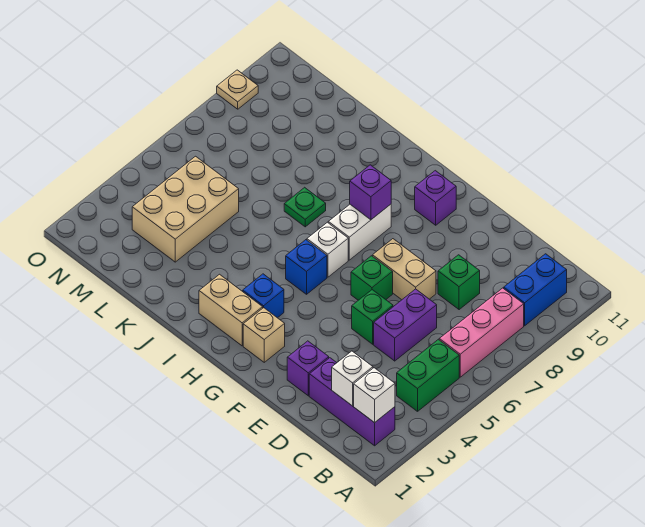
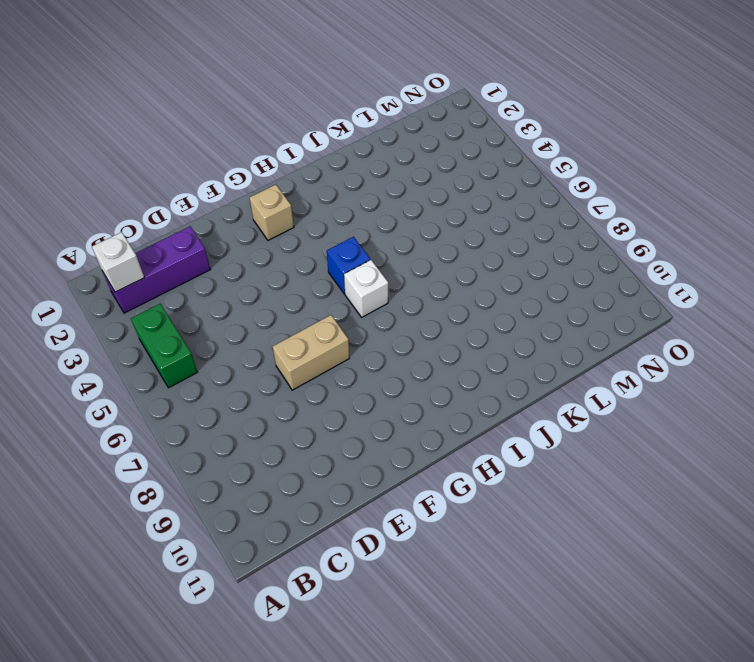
none -> pink 1x3 brick [439,288,524,377]
none -> blue 1x2 brick [504,254,567,326]
none -> purple 1x2 brick [374,289,437,361]

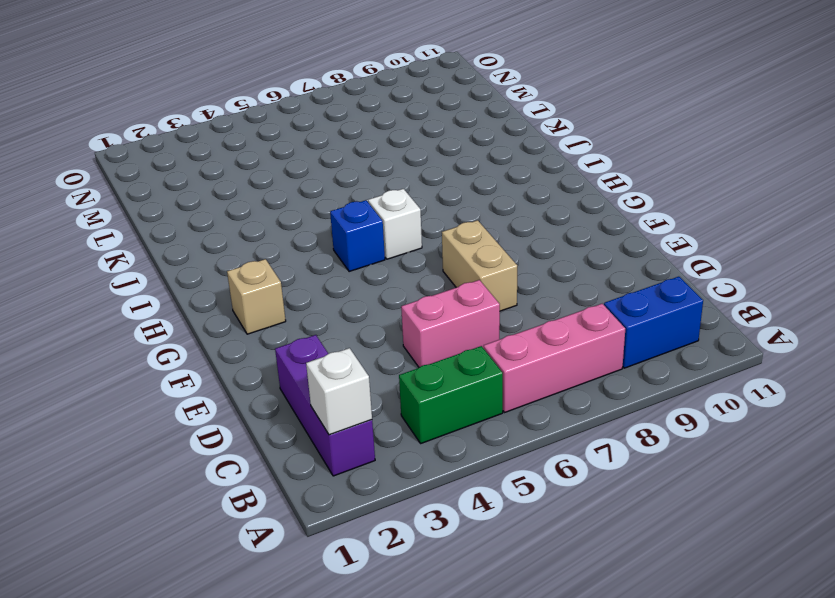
pink 1x2 brick [401,280,500,367] -> purple 1x2 brick [374,289,437,361]
none -> green 1x1 brick [438,255,480,310]
none -> purple 1x1 brick [287,341,329,396]
none -> green 1x1 brick [352,290,393,344]

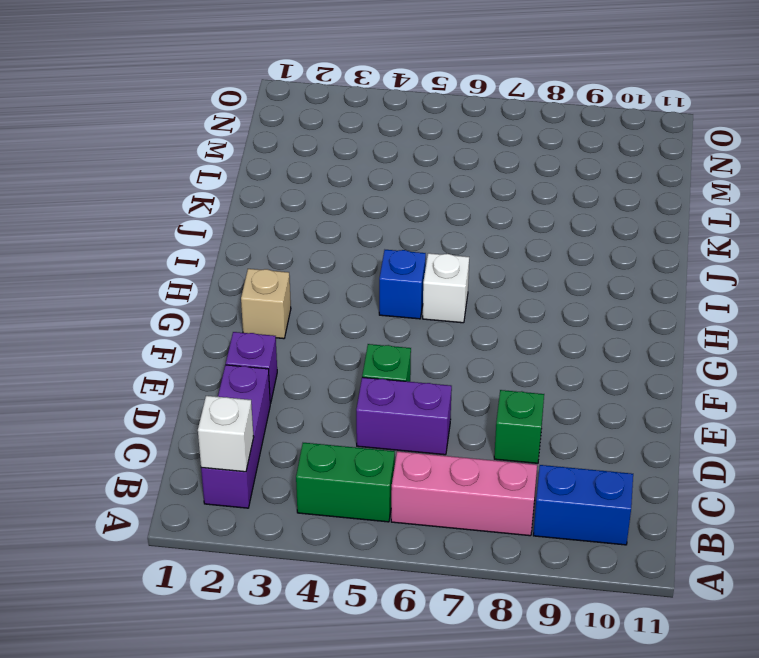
none -> tan 1x2 brick [373,239,436,300]
none -> green 1x1 brick [351,256,393,300]
none -> purple 1x1 brick [415,171,456,225]

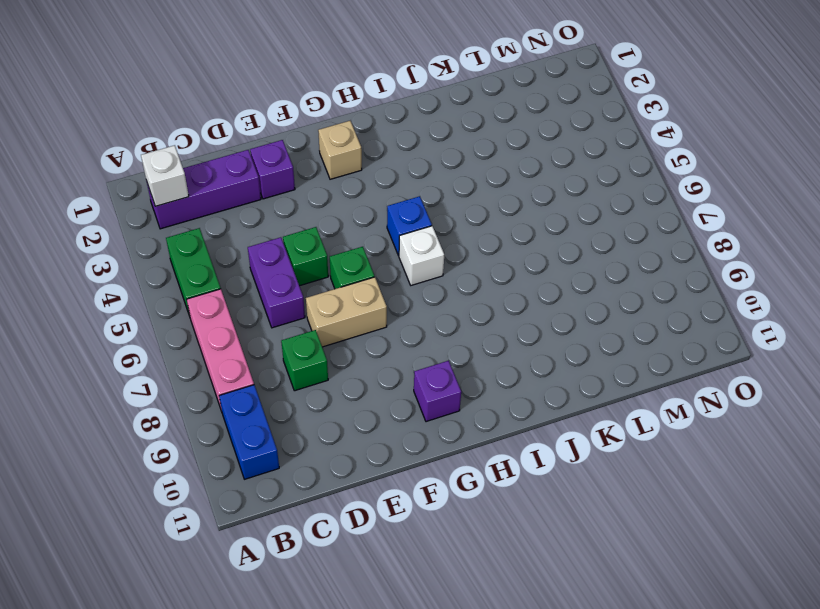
none -> tan 1x2 brick [199,274,263,346]
none -> blue 1x1 brick [243,274,284,318]
none -> white 1x2 brick [328,204,391,260]

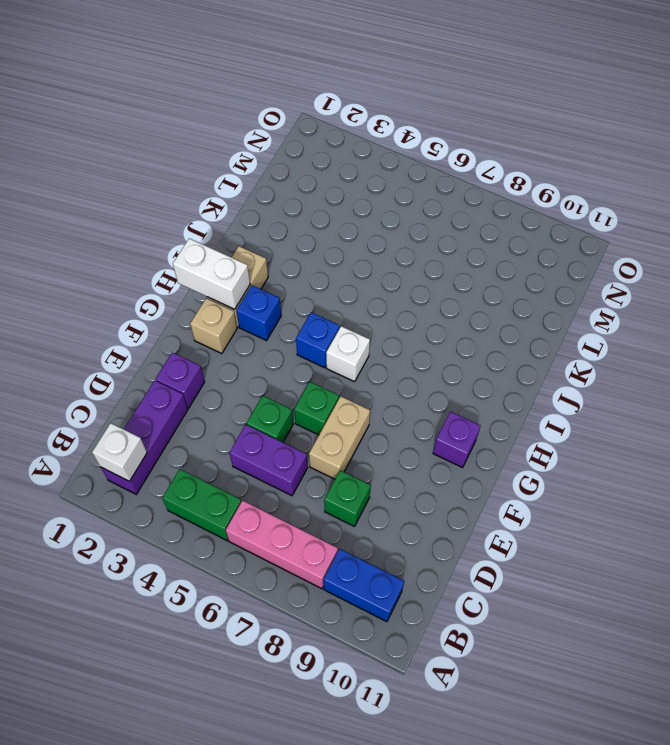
white 1x2 brick [173,238,250,309] -> white 1x2 brick moved to [328,204,391,260]
none -> green 1x1 plate [284,187,326,227]
none -> tan 2x3 brick [132,156,239,262]
none -> tan 1x1 plate [217,70,258,109]

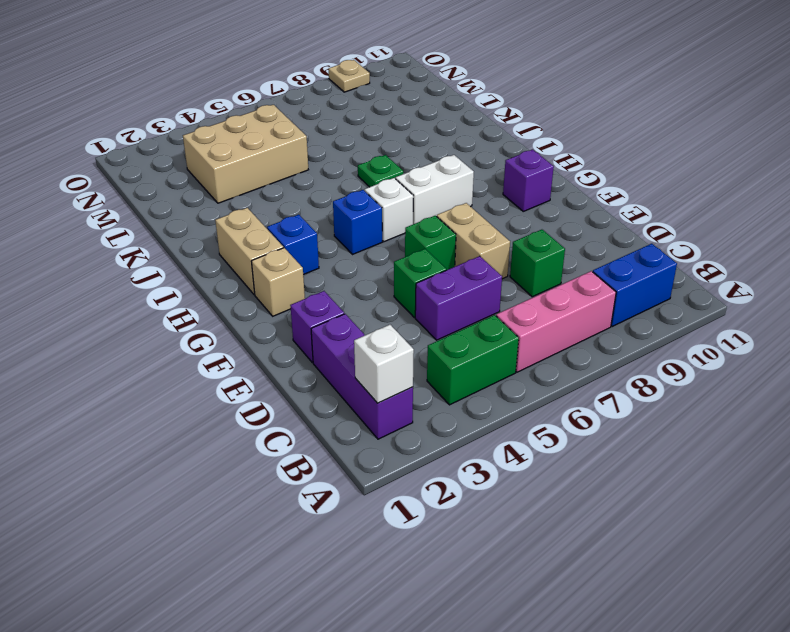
none -> white 1x1 brick [332,351,373,406]
none -> purple 1x1 brick [350,165,391,220]

